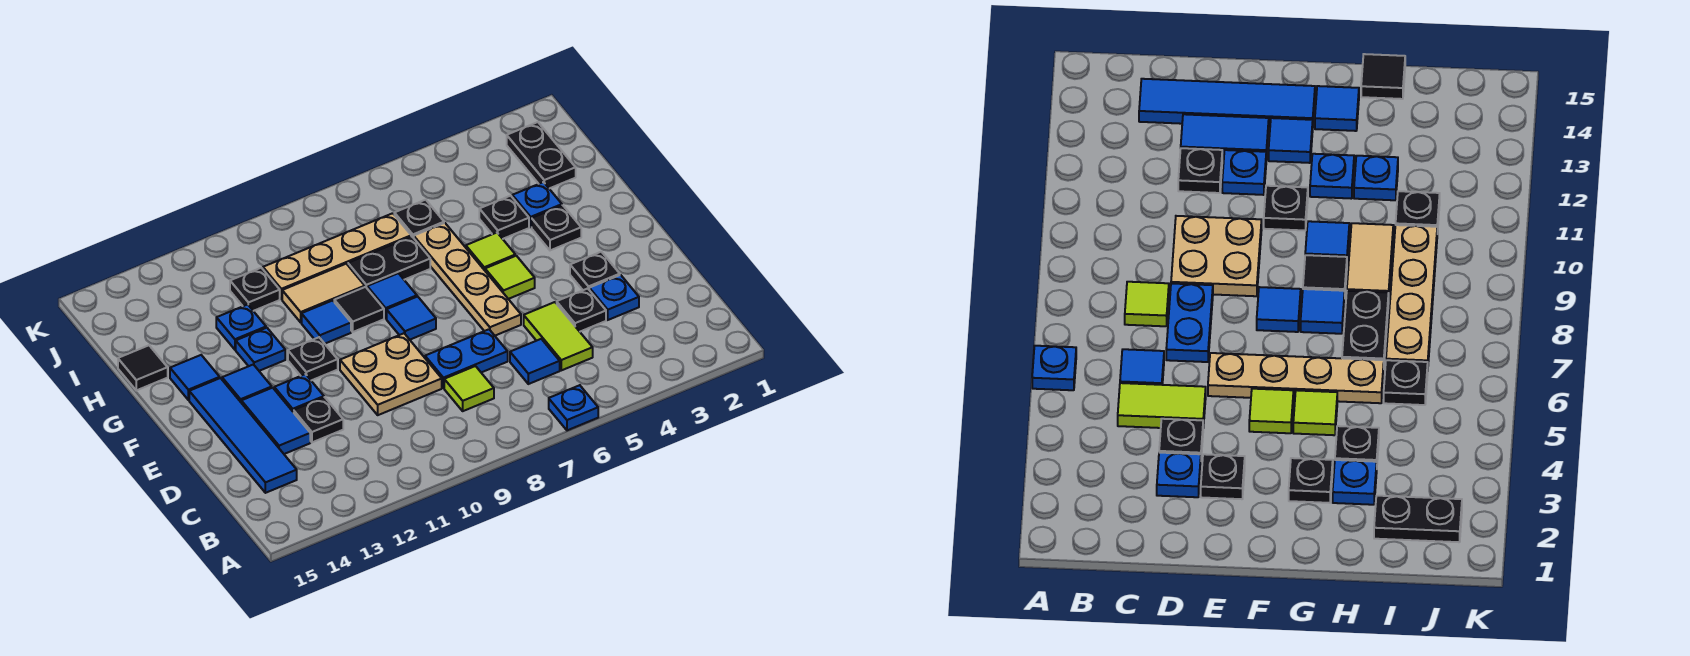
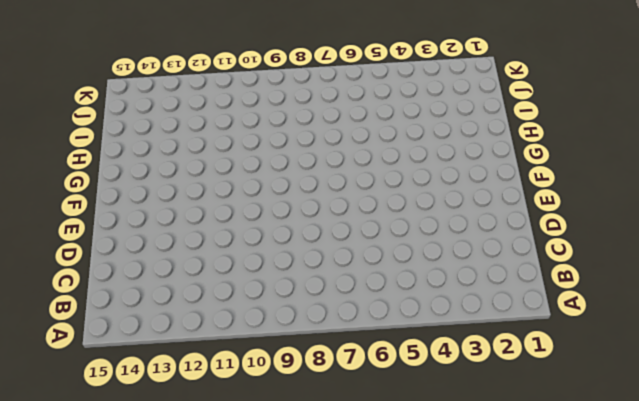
none -> blue 1x1 plate [549,385,598,430]
none -> lime 1x2 tile [524,302,593,370]
none -> blue 1x1 tile [510,339,560,384]
none -> lime 1x1 tile [444,366,494,411]

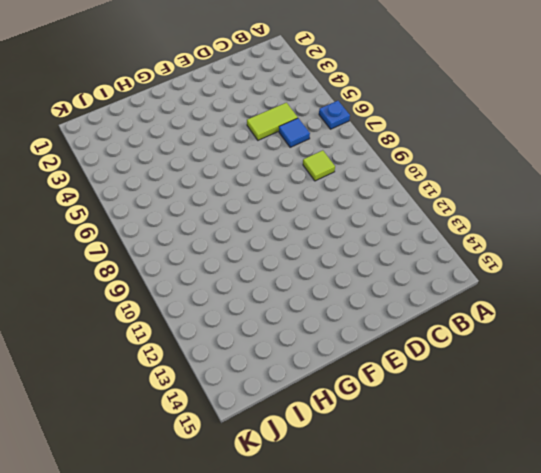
none -> blue 1x4 tile [189,378,297,493]
none -> blue 1x1 plate [589,275,639,320]
none -> black 1x1 plate [557,288,606,332]
none -> blue 1x2 plate [425,329,508,388]

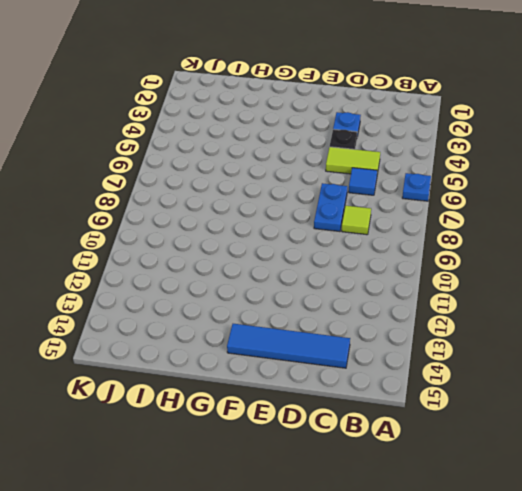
none -> tan 2x2 plate [340,333,442,415]
none -> black 1x1 plate [294,397,343,442]
none -> blue 1x2 tile [241,388,310,454]
none -> black 1x1 plate [570,252,620,290]

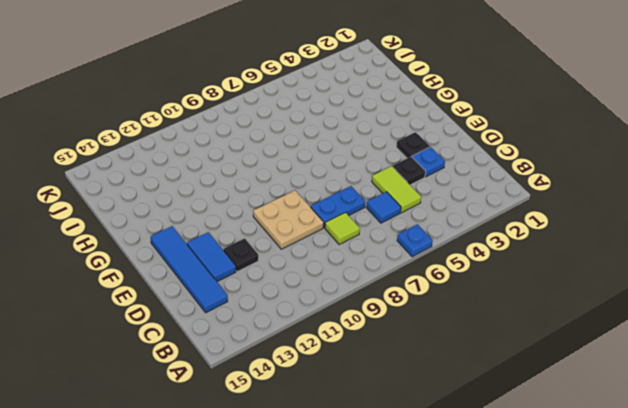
none -> tan 1x4 plate [414,223,521,336]
none -> blue 1x1 plate [274,374,324,412]
none -> lime 1x1 tile [485,256,535,299]
none -> blue 1x1 tile [387,296,436,340]

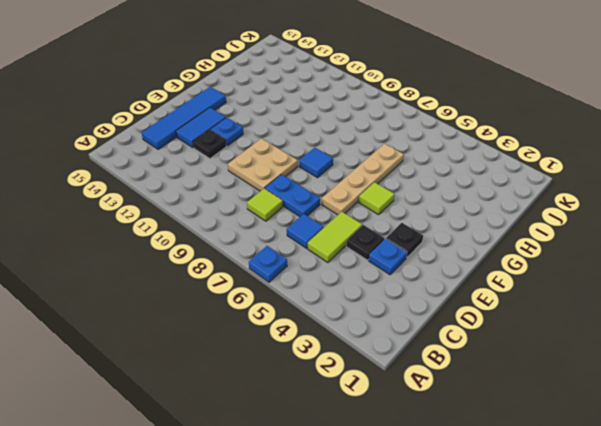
none -> black 1x1 plate [288,337,338,380]
none -> blue 1x1 tile [222,364,272,402]
none -> black 1x1 plate [532,205,581,250]
none -> lime 1x1 tile [466,233,515,270]

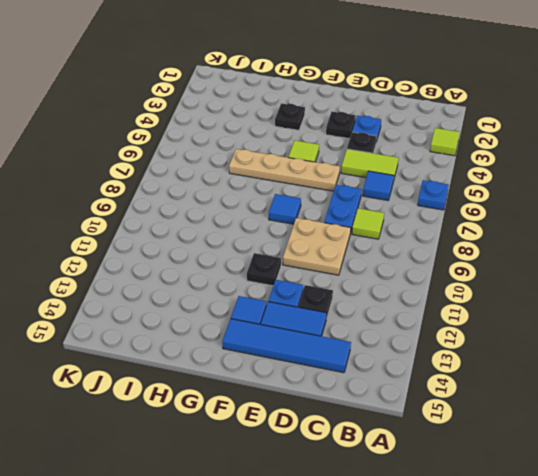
lime 1x1 tile [430,128,460,156] -> lime 1x1 tile moved to [466,233,515,270]
none -> blue 1x1 tile [367,273,417,318]
none -> black 1x1 tile [334,287,384,332]
none -> blue 1x1 tile [302,300,351,344]
none -> blue 1x1 plate [236,328,285,371]

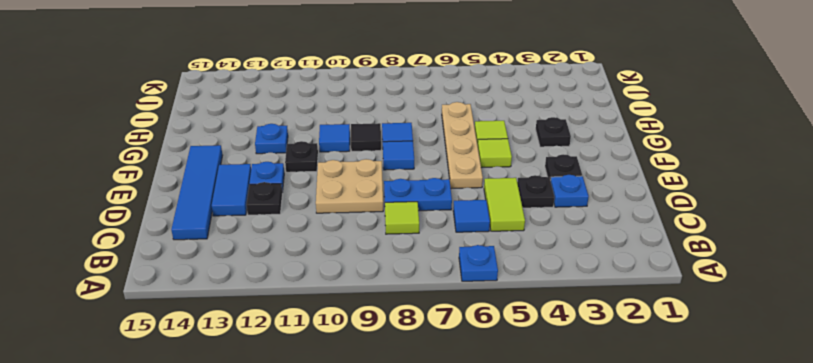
none -> blue 1x1 tile [222,364,272,402]
none -> blue 1x1 tile [170,355,220,400]
none -> blue 1x1 plate [512,182,562,227]
none -> black 1x1 plate [479,196,529,239]

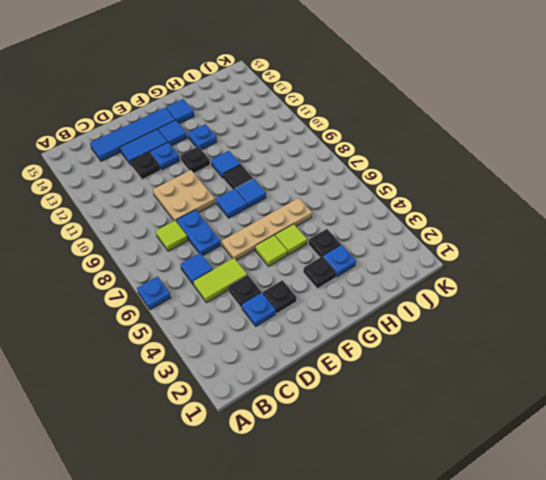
none -> black 1x2 plate [348,236,430,288]
none -> tan 1x2 tile [282,264,365,322]
none -> blue 1x1 plate [216,304,266,350]
none -> black 1x1 tile [118,345,168,390]

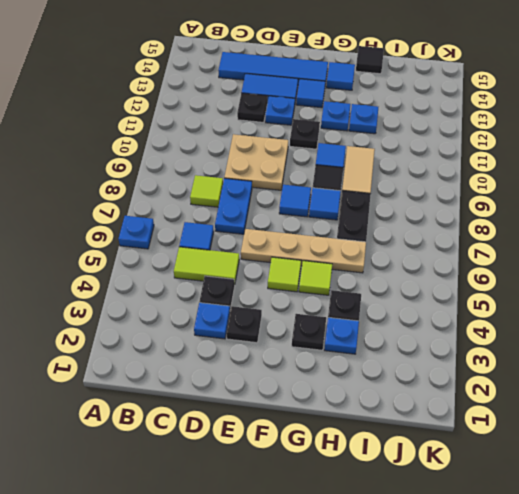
none -> black 1x2 plate [507,122,576,189]
none -> black 1x1 plate [394,200,444,238]
none -> tan 1x4 plate [263,213,411,299]
none -> black 1x1 plate [230,268,280,311]

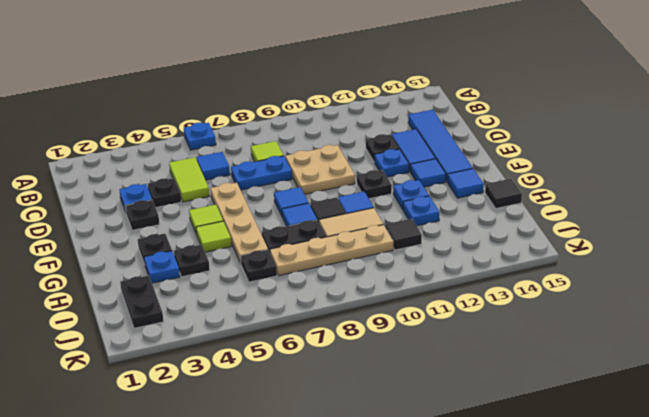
black 1x1 tile [385,219,422,250] -> black 1x1 plate [230,268,280,311]

